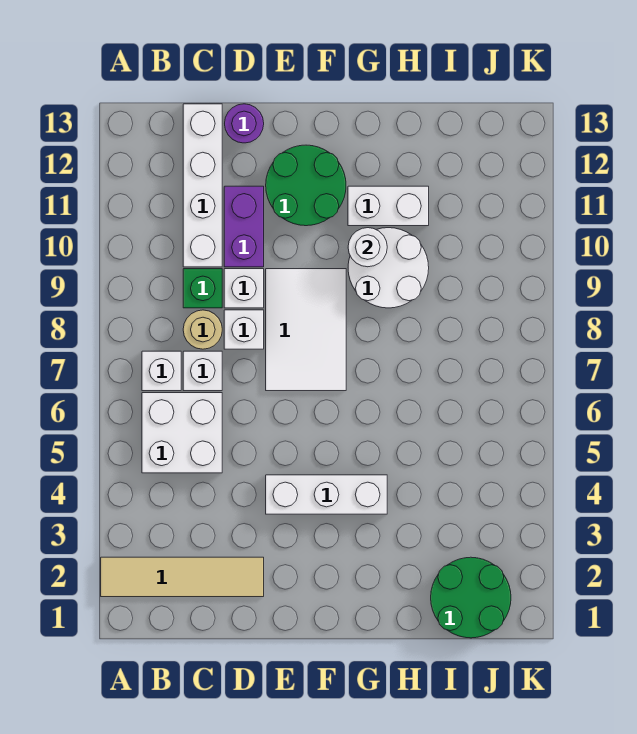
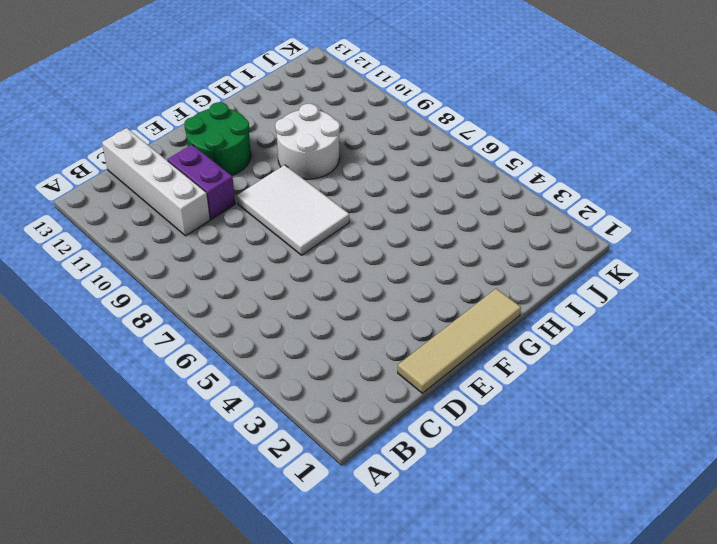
tan 1x4 tile [398,289,521,393] -> tan 1x4 tile moved to [101,557,264,597]
none -> white 2x2 brick [142,393,222,473]
none -> white 1x1 brick [142,351,181,391]
none -> white 1x1 brick [183,351,222,391]

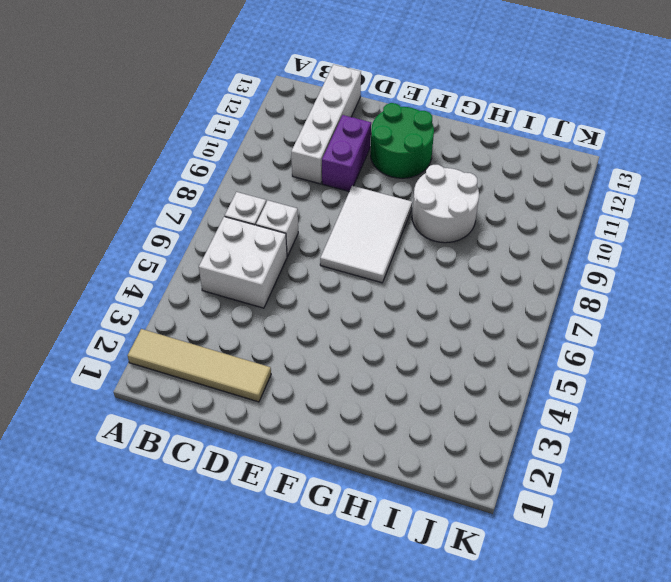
none -> tan 1x1 round brick [183,310,222,349]
none -> green 1x1 brick [183,269,222,308]
none -> white 1x1 brick [224,310,264,349]

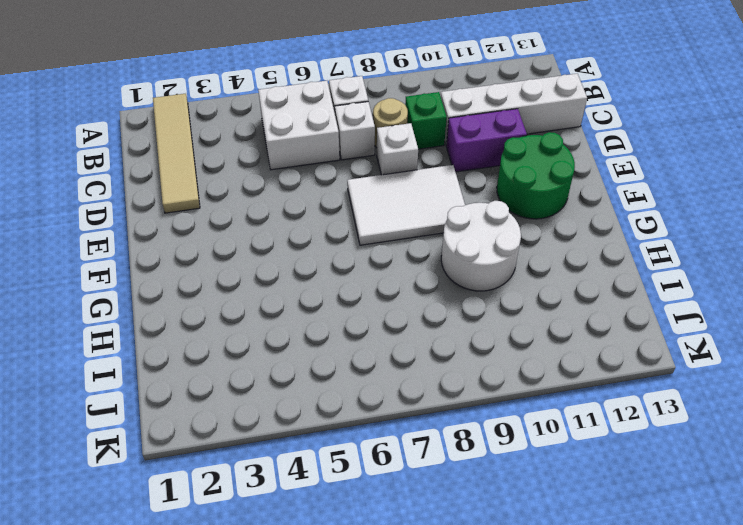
none -> white 1x1 brick [224,269,264,308]
none -> purple 1x1 round brick [225,104,264,143]
none -> white 1x3 brick [266,475,387,514]

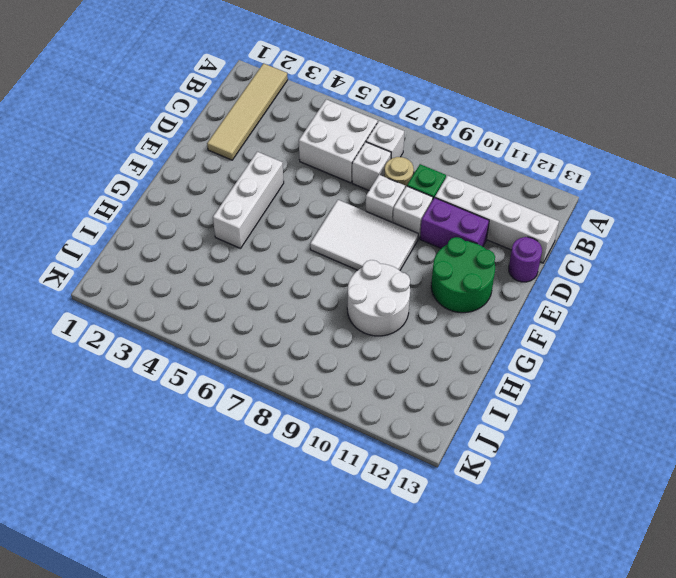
none -> white 1x2 brick [348,186,429,226]
none -> green 2x2 round brick [431,557,511,638]
none -> white 1x1 round brick [348,228,387,267]

